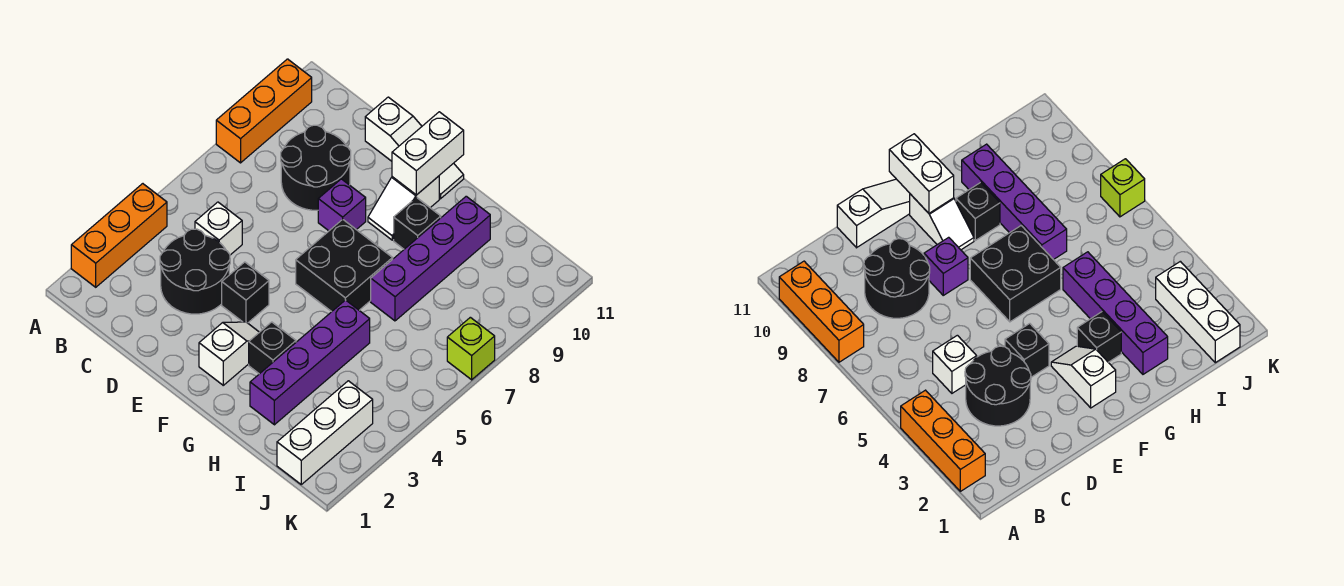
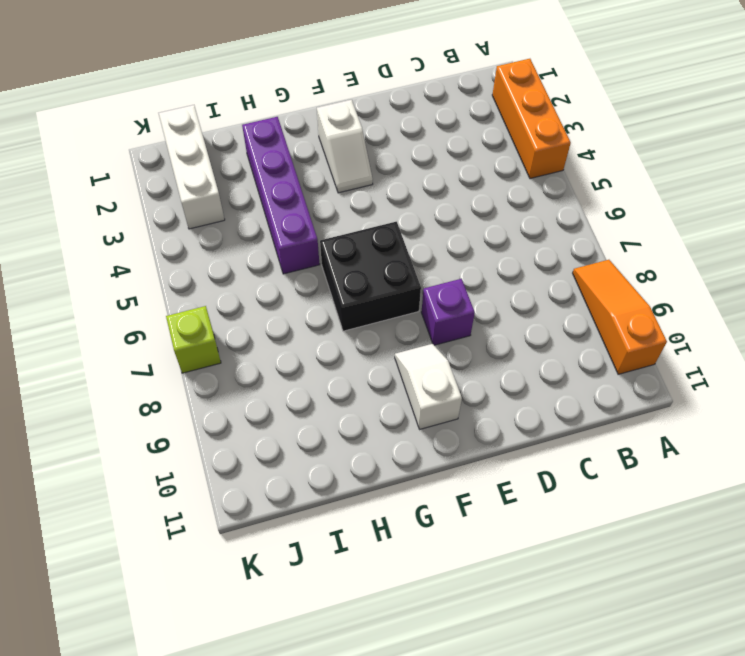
orange 1x3 slope [573,260,667,374] -> orange 1x3 brick [216,59,312,163]
none -> black 2x2 round brick [160,229,230,314]
none -> white 1x1 brick [195,202,242,255]
none -> black 2x2 round brick [281,125,351,210]

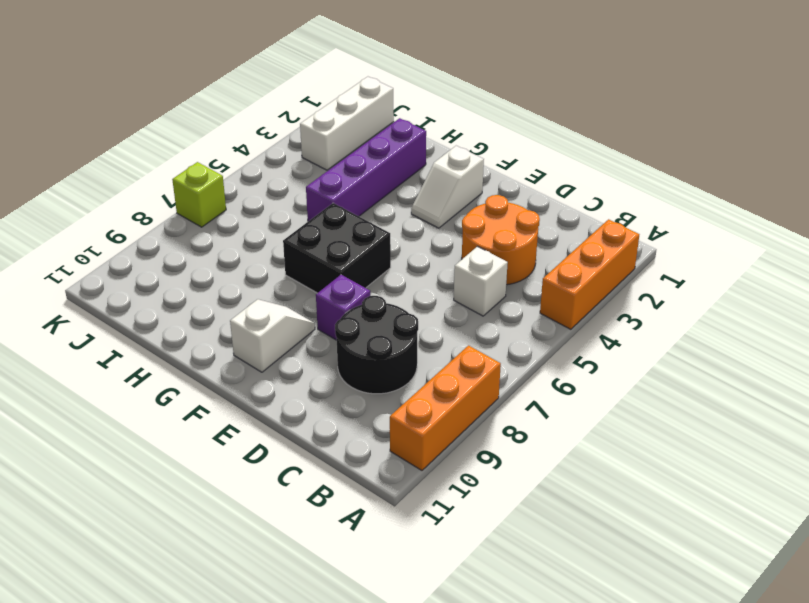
orange 2x2 round brick [462,195,540,285] -> black 2x2 round brick [160,229,230,314]
none -> white 1x3 slope [365,97,464,199]
none -> black 1x1 brick [222,262,269,323]
none -> black 1x1 brick [249,322,296,374]

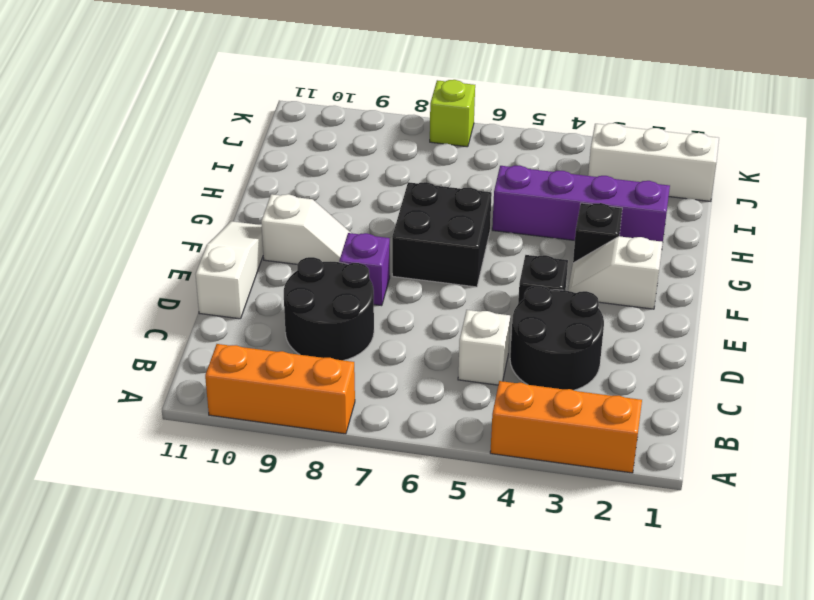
none -> black 1x1 brick [394,198,441,249]
none -> purple 1x4 brick [371,196,490,321]
none -> white 1x2 brick [392,112,464,195]

